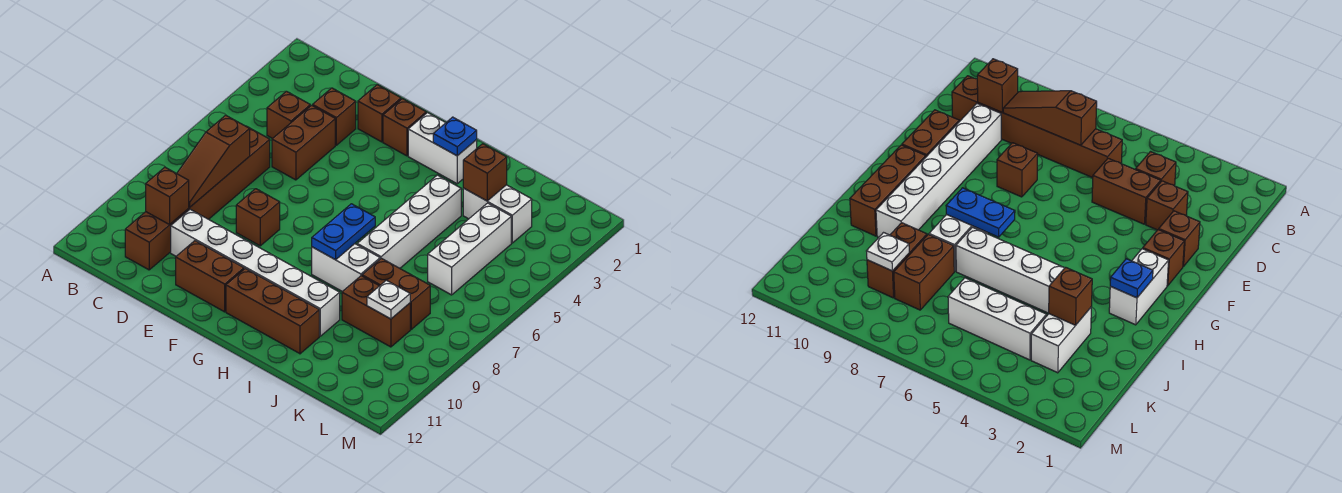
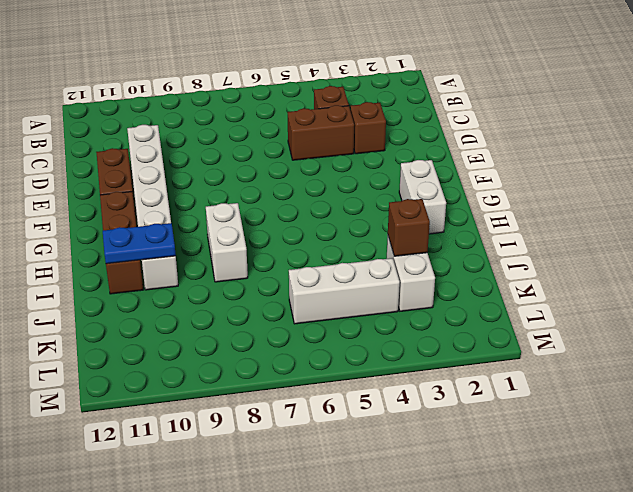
blue 1x2 plate [103,223,176,264] -> blue 1x2 plate moved to [312,204,375,260]
none -> brown 1x6 brick [125,126,270,270]
none -> brown 1x1 brick [358,85,401,142]
none -> brown 1x1 brick [236,189,280,246]

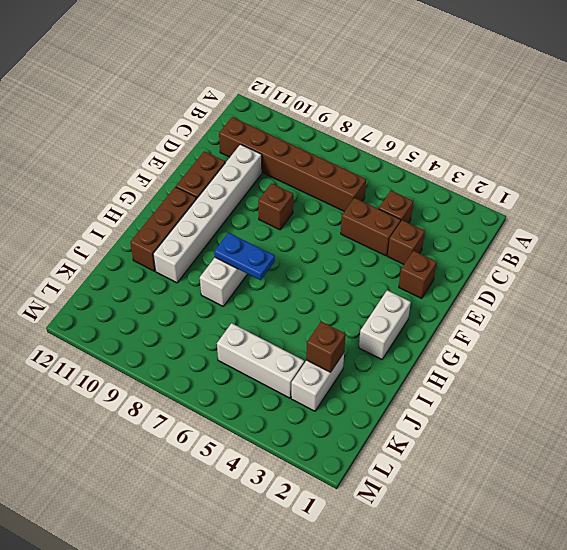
none -> brown 1x1 brick [383,99,426,156]
none -> white 1x4 brick [357,175,461,268]
none -> brown 1x2 brick [362,258,430,329]

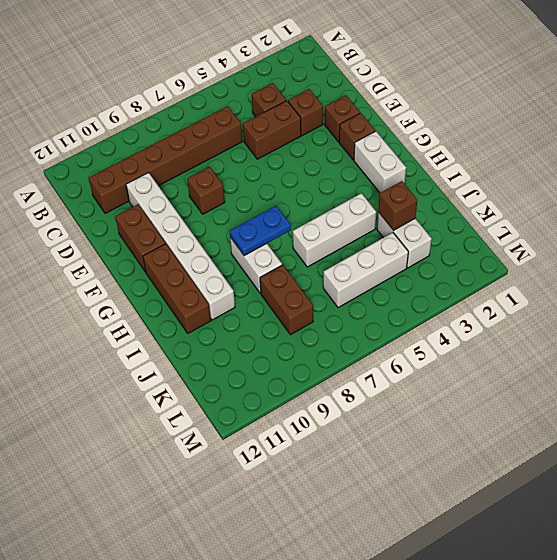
white 1x3 brick [293,193,376,267] -> white 1x4 brick [357,175,461,268]
none -> brown 1x2 brick [342,276,410,347]
none -> brown 1x3 slope [177,115,250,207]
none -> brown 1x1 brick [146,167,189,225]

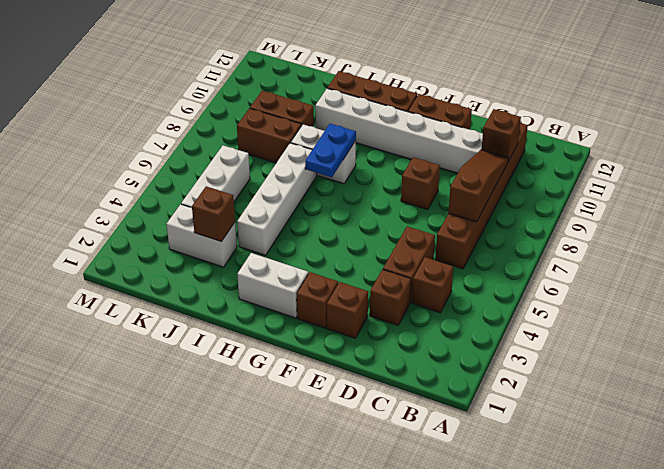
none -> blue 1x1 plate [433,117,477,156]
none -> white 1x1 plate [367,280,410,319]

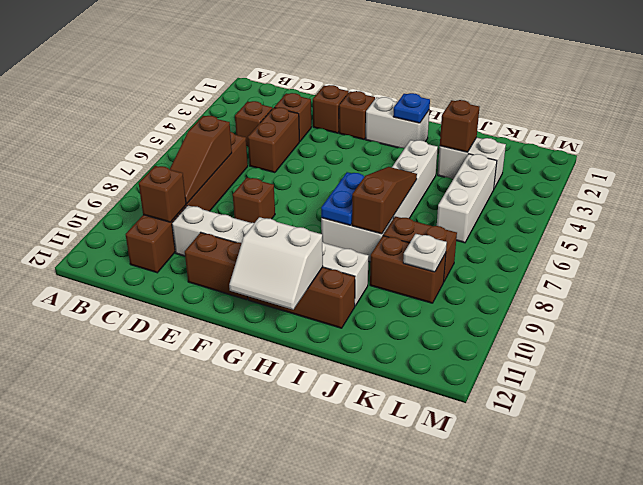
white 2x2 slope [229,217,323,310] -> none
brown 1x3 slope [352,167,417,234] -> none

